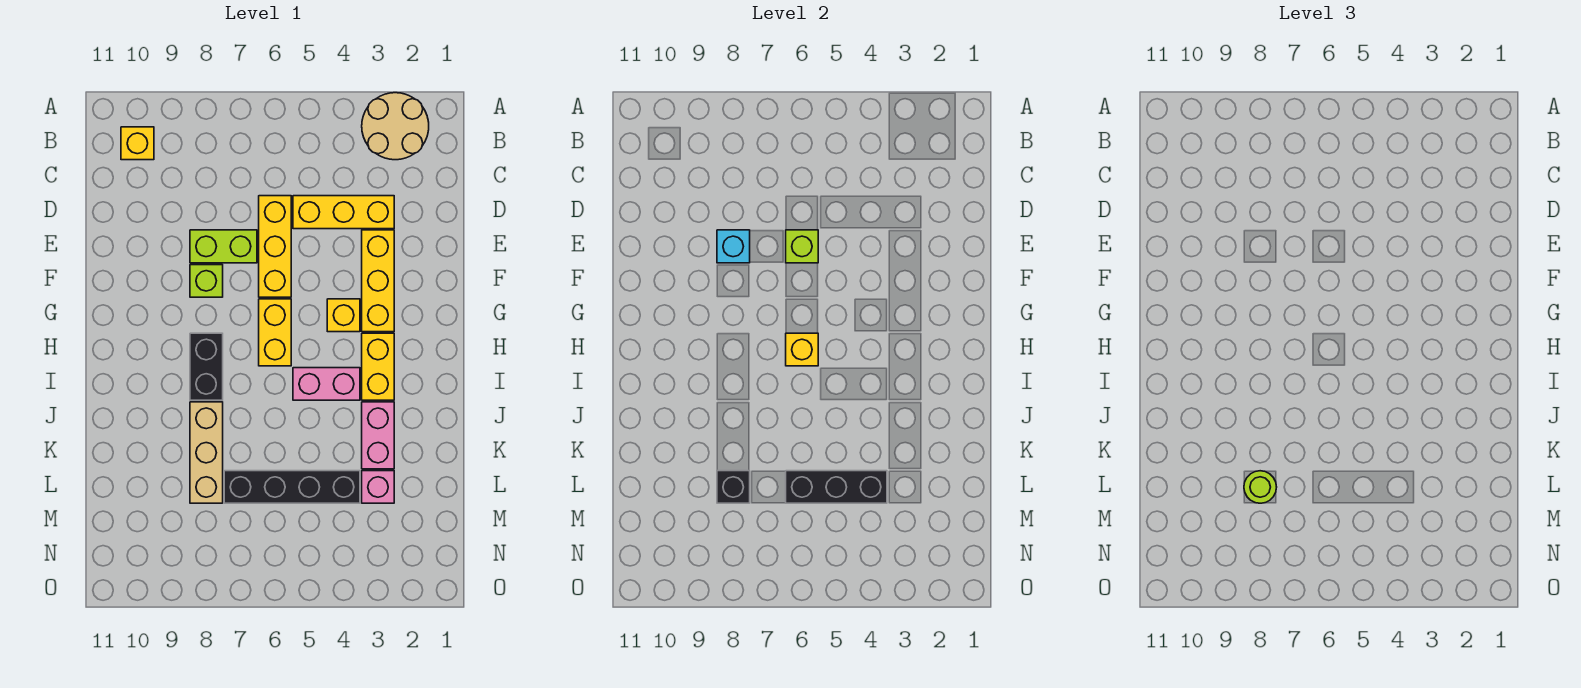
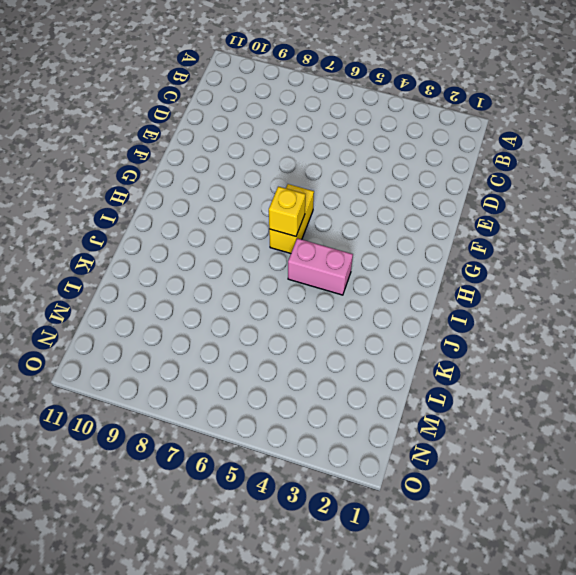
none -> tan 2x2 round brick [362,93,429,160]
none -> yellow 1x1 brick [121,127,154,160]
none -> yellow 1x3 brick [293,196,394,229]

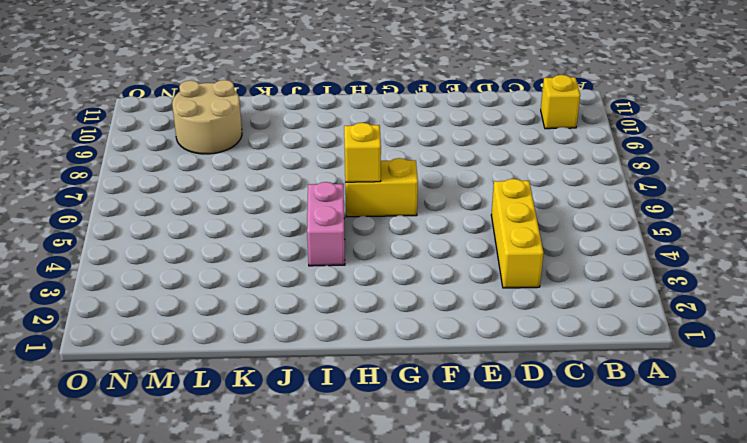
tan 2x2 round brick [172,80,242,154] -> tan 2x2 round brick moved to [362,93,429,160]
none -> yellow 1x3 brick [259,196,291,297]
none -> yellow 1x3 brick [362,230,394,332]
none -> lime 1x2 brick [190,230,257,263]

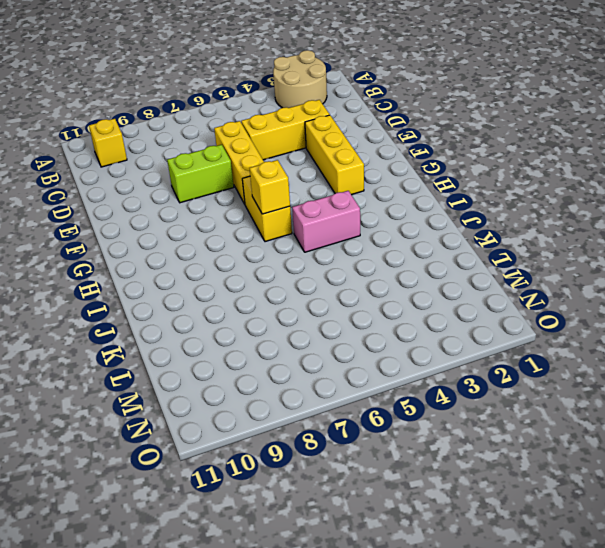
none -> lime 1x1 brick [190,265,223,297]
none -> yellow 1x1 brick [327,299,360,332]
none -> yellow 1x2 brick [362,333,394,400]

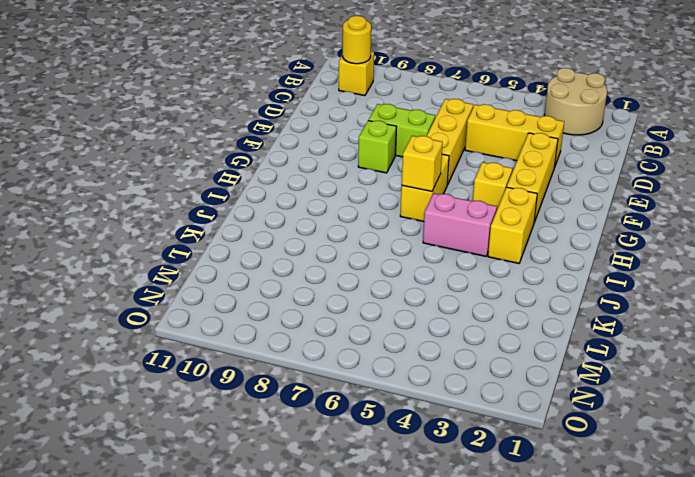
yellow 1x1 round brick [343,16,371,64] -> none
none -> black 1x2 brick [190,333,223,400]
none -> pink 1x2 brick [362,402,394,469]
none -> tan 1x3 brick [190,402,223,503]

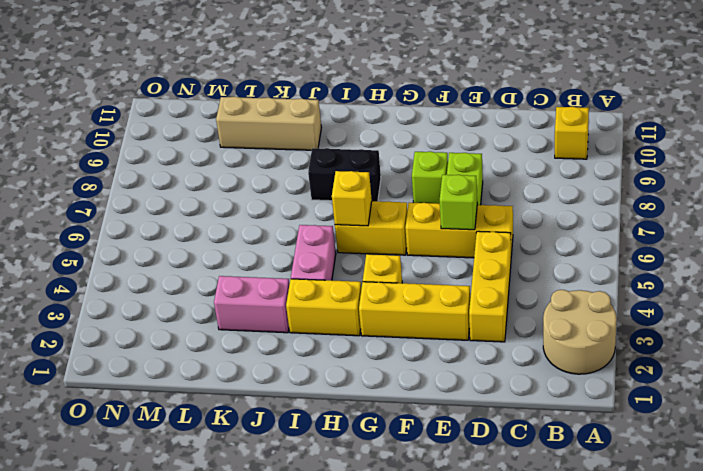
tan 1x3 brick [216,97,321,150] -> tan 1x3 brick moved to [190,402,223,503]
none -> pink 1x1 brick [362,471,394,503]
none -> black 1x4 brick [224,471,360,503]
none -> cyan 1x1 brick [717,230,750,263]

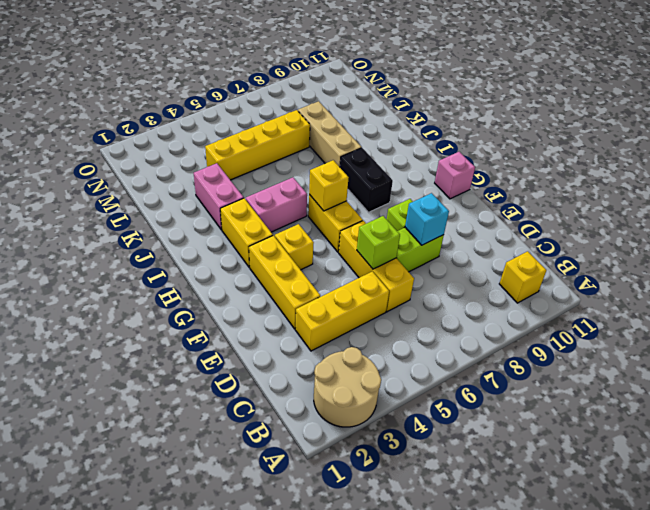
pink 1x1 brick [435,152,475,199] -> pink 1x1 brick moved to [362,471,394,503]
yellow 1x4 brick [205,110,310,180] -> black 1x4 brick [224,471,360,503]
none -> black 1x3 brick [786,471,887,503]
none -> black 1x1 brick [717,471,750,503]
none -> lime 1x1 round brick [1244,471,1277,503]

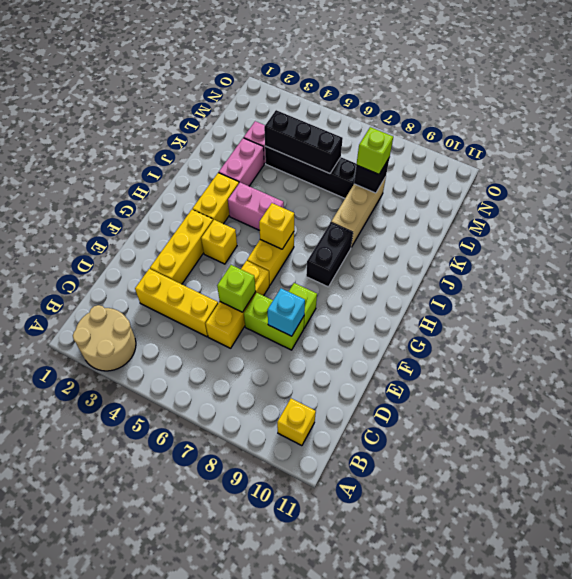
lime 1x1 brick [356,127,393,174] -> lime 1x1 round brick [1244,471,1277,503]

